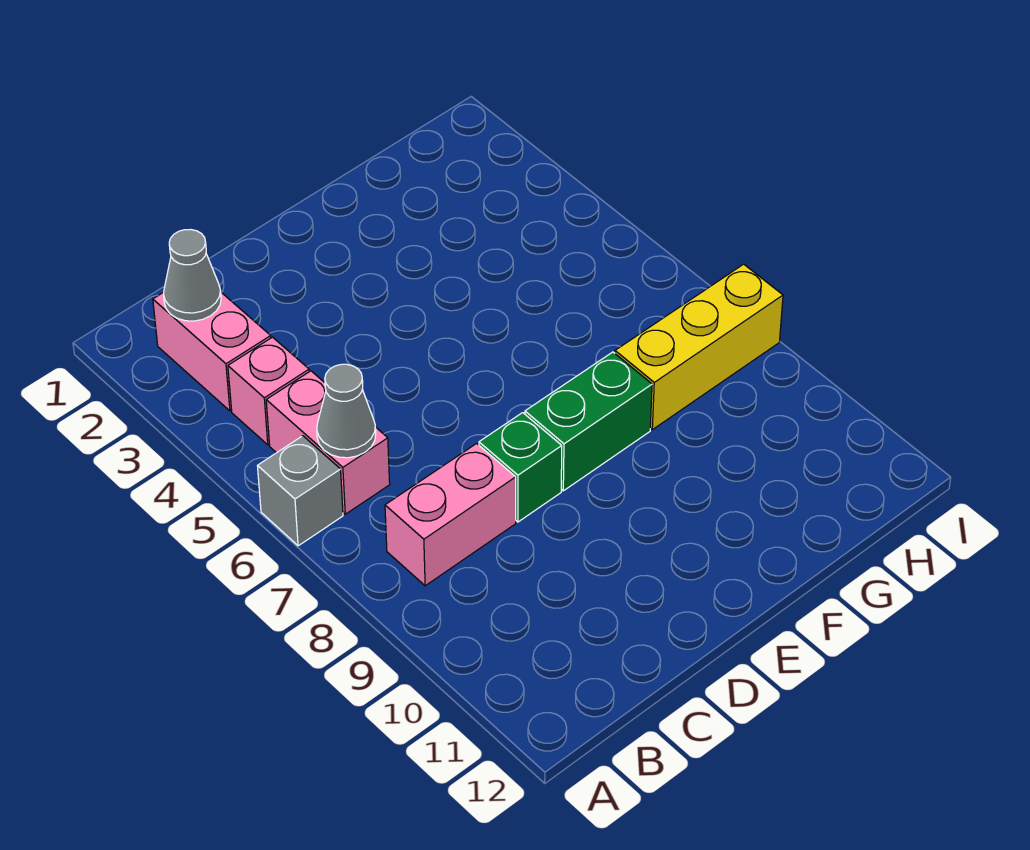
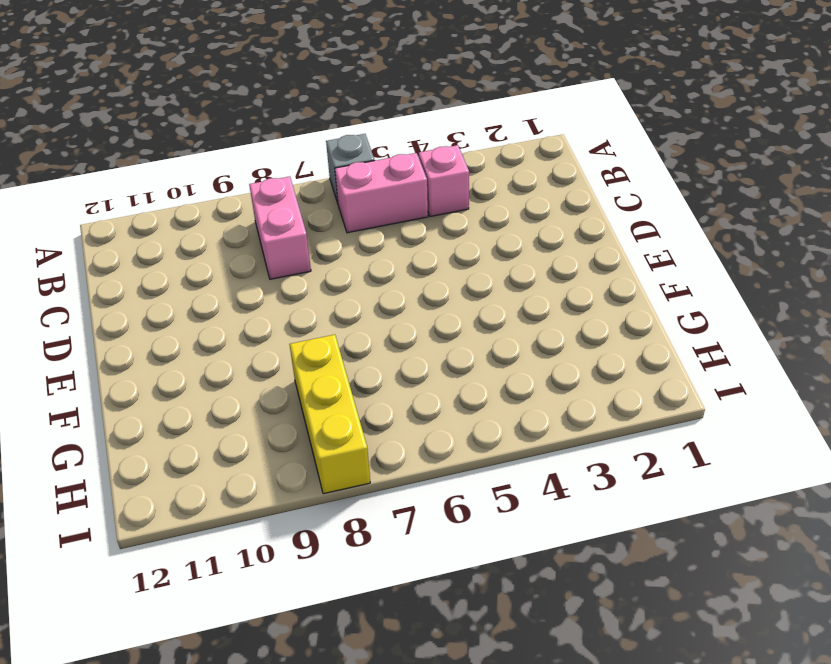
none -> pink 1x2 brick [153,292,271,411]
none -> green 1x1 brick [479,413,562,522]

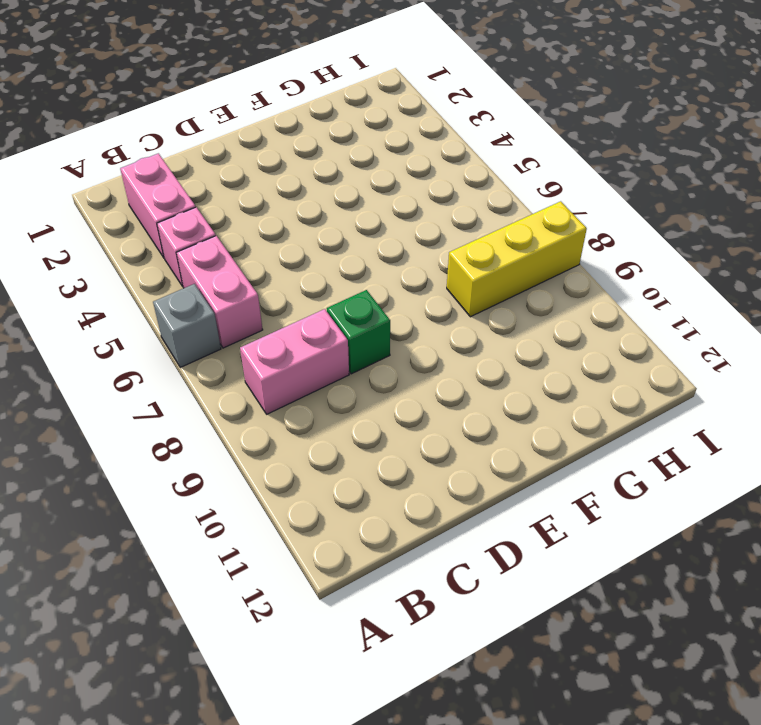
none -> green 1x2 brick [525,352,652,491]
none -> grey 1x1 cone [163,229,221,321]

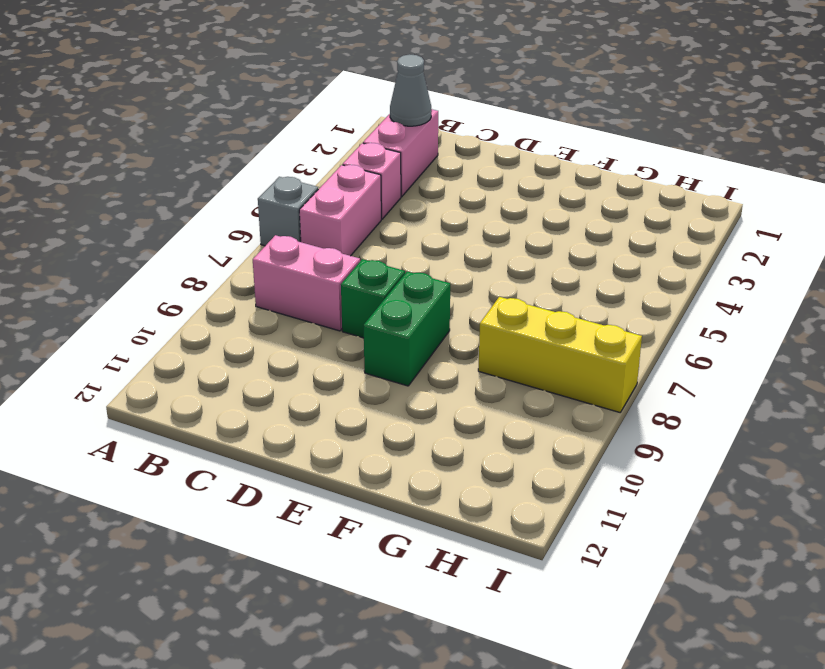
green 1x2 brick [364,272,450,386] -> green 1x2 brick turned to [525,352,652,491]
none -> grey 1x1 cone [317,364,376,458]

